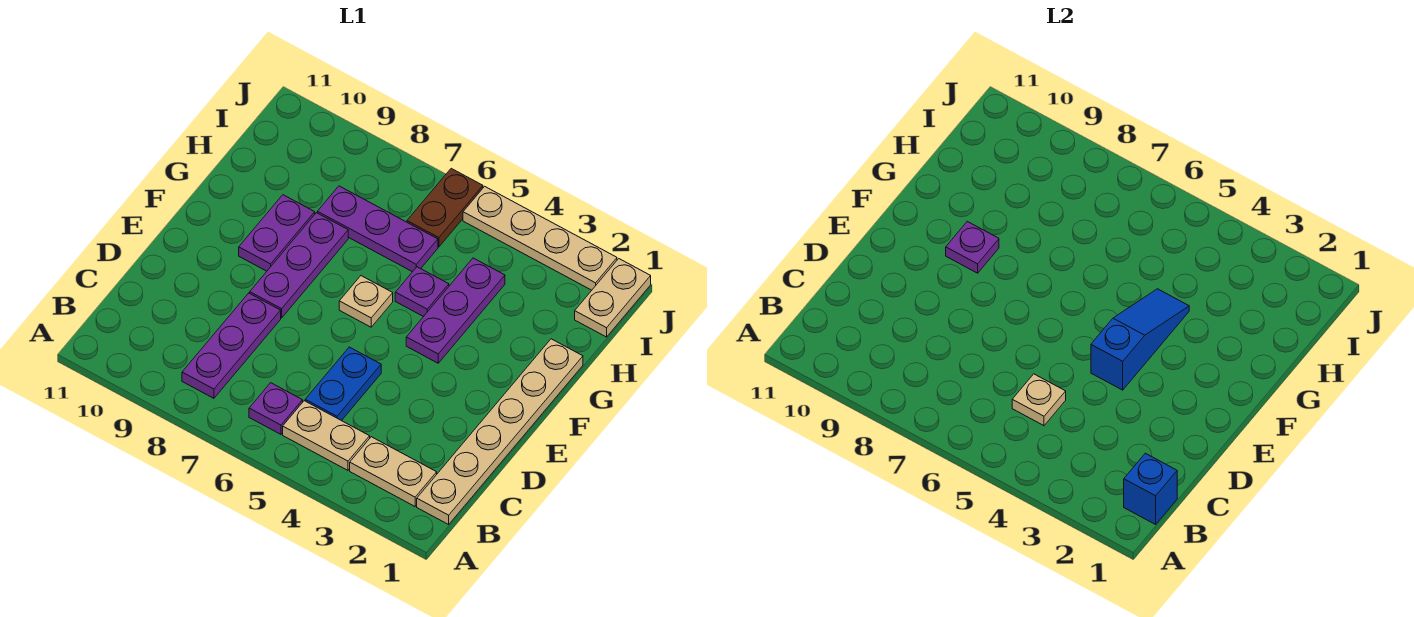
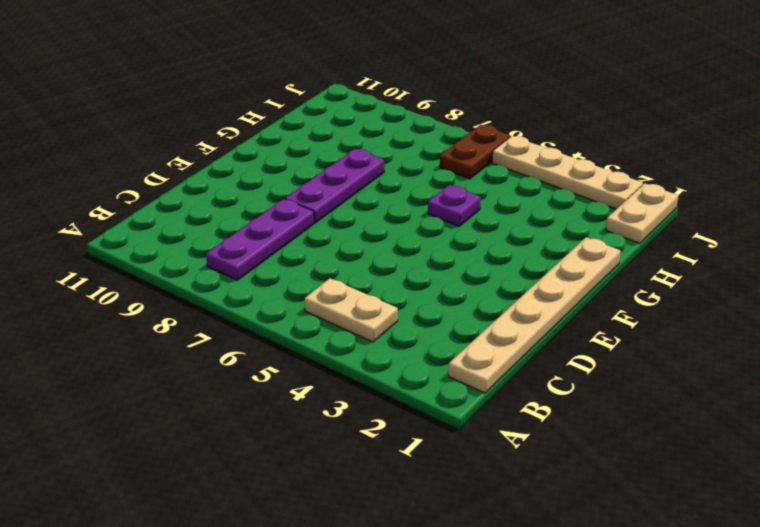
none -> tan 1x2 plate [350,437,437,506]
none -> purple 1x1 plate [249,383,303,434]
none -> blue 1x2 plate [305,347,381,421]

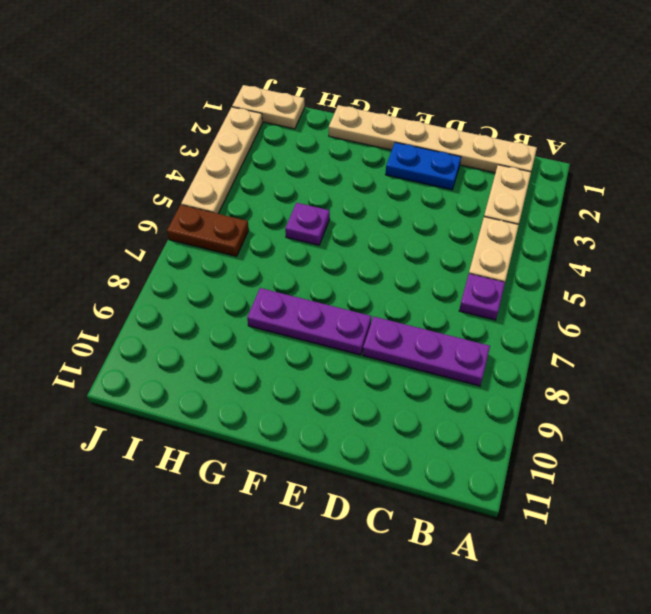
blue 1x2 plate [386,142,461,190] -> blue 1x2 plate moved to [305,347,381,421]
none -> purple 1x3 plate [406,258,505,363]
none -> tan 1x1 plate [339,276,393,327]
none -> purple 1x2 plate [239,195,315,271]

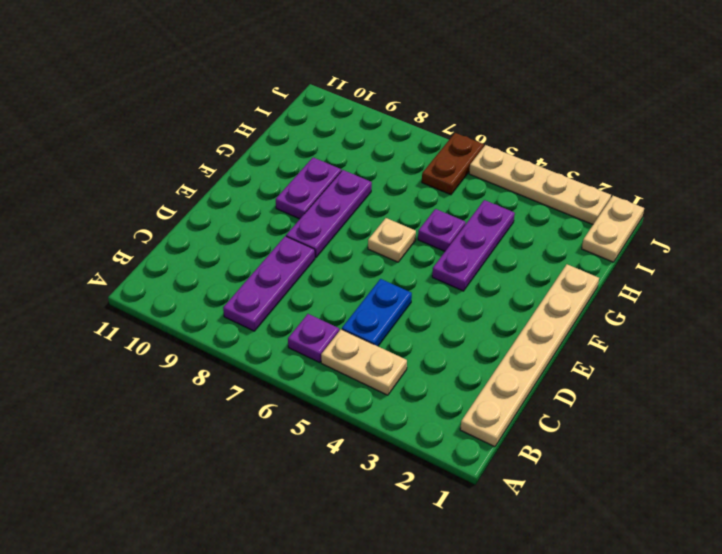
none -> tan 1x2 plate [350,437,437,506]
none -> purple 1x3 plate [317,186,438,272]
none -> blue 1x1 brick [1124,453,1177,524]

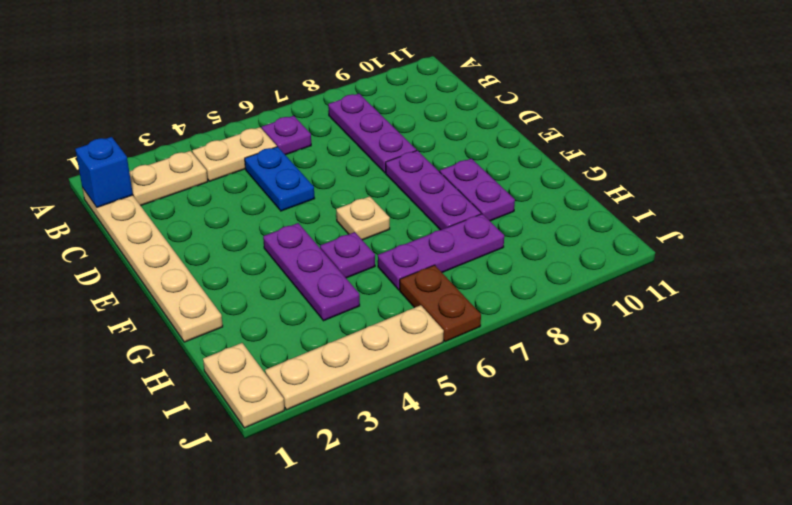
none -> tan 1x1 plate [1012,374,1066,426]
none -> blue 1x3 slope [1091,289,1189,390]
none -> purple 1x1 plate [946,221,999,273]

